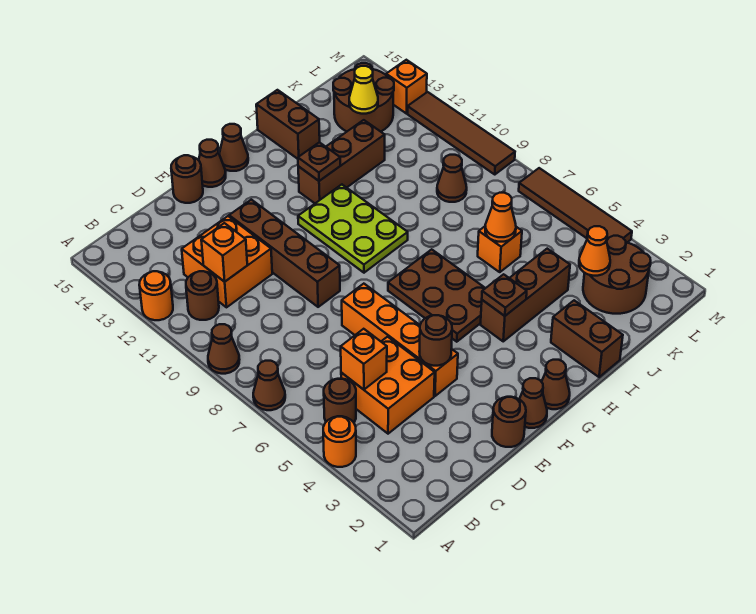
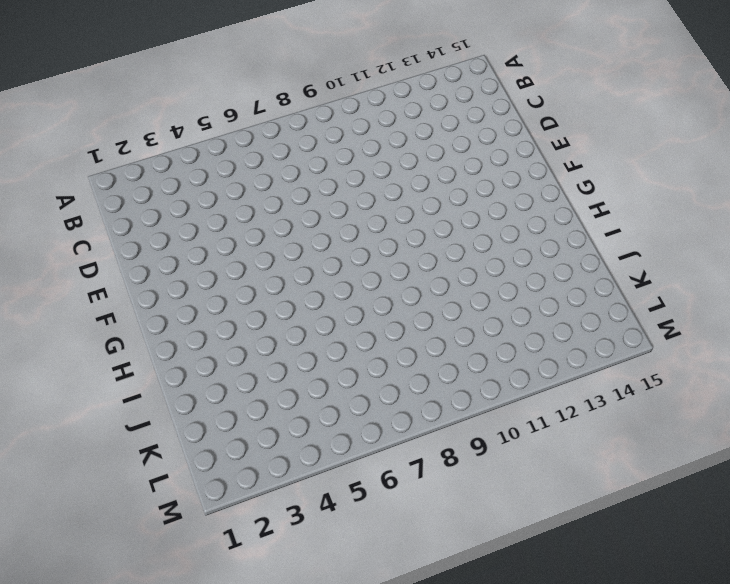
none -> orange 1x1 round brick [323,416,356,467]
none -> brown 1x1 cone [253,361,285,410]
none -> brown 1x1 cone [208,324,240,374]
none -> orange 1x1 round brick [139,271,173,320]

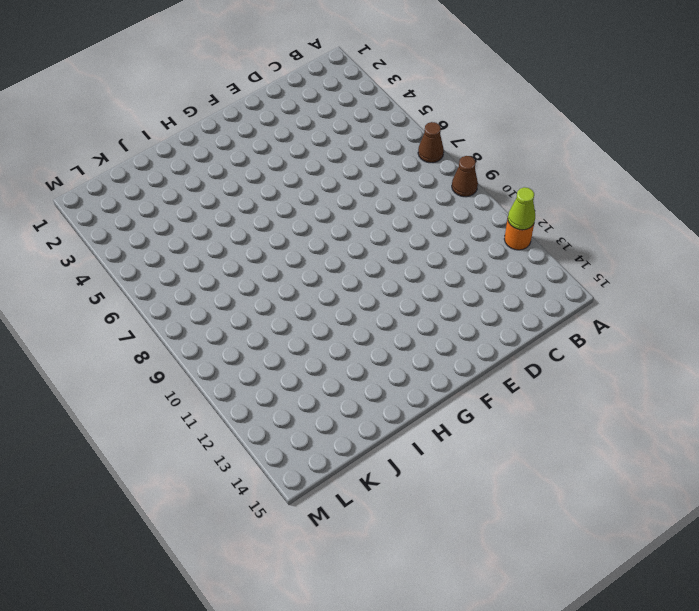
lime 1x1 cone [508,187,535,230] -> none
none -> orange 1x1 round brick [323,416,356,467]
none -> brown 1x1 round brick [324,379,356,422]
none -> brown 1x1 round brick [186,271,219,320]
none -> orange 2x2 brick [341,337,435,434]

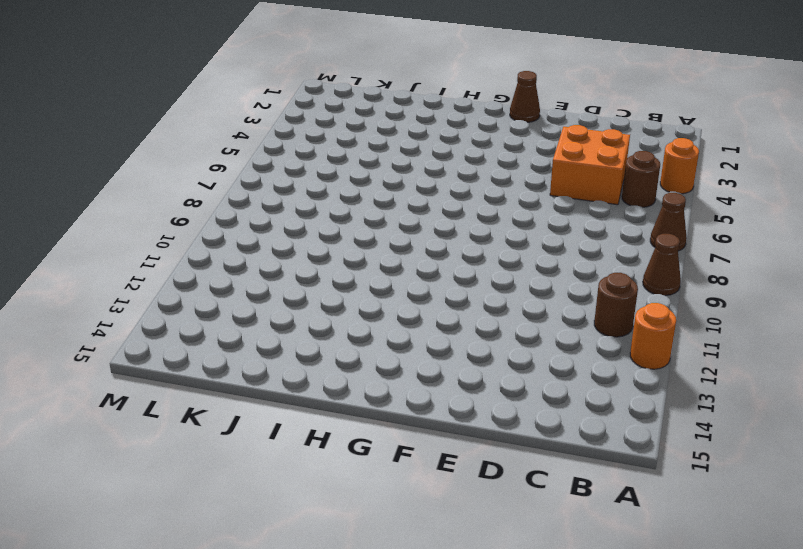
none -> orange 2x2 brick [182,216,272,307]
none -> brown 1x1 round brick [492,397,526,447]
none -> orange 1x4 brick [342,284,458,396]
none -> brown 1x4 brick [229,200,340,307]

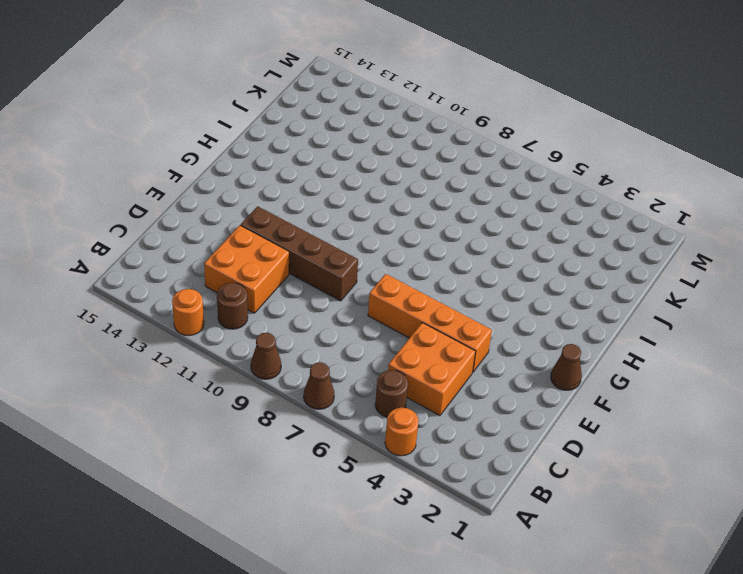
none -> brown 1x1 round brick [492,397,526,447]
none -> brown 1x1 round brick [171,155,203,203]
none -> brown 1x1 cone [199,140,226,187]
none -> brown 1x1 cone [542,360,570,409]

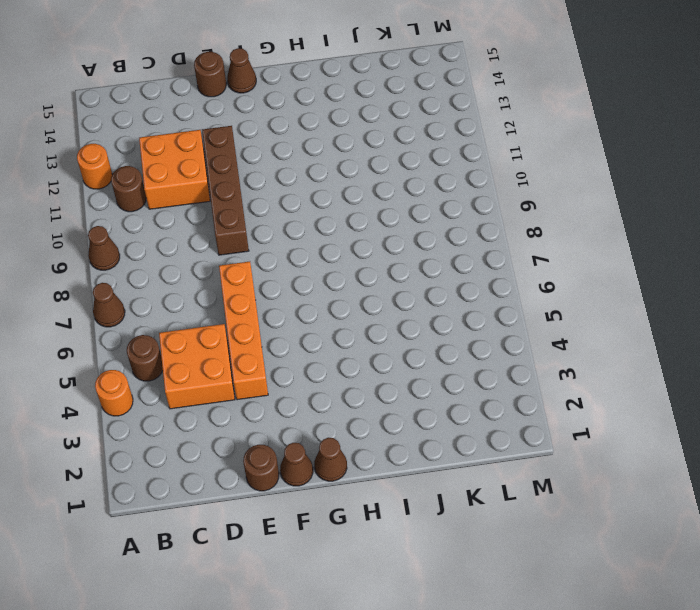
none -> brown 2x3 plate [388,249,485,342]
none -> lime 2x3 plate [298,185,408,273]
none -> brown 1x1 cone [219,124,248,171]
none -> brown 1x3 brick [481,249,570,341]

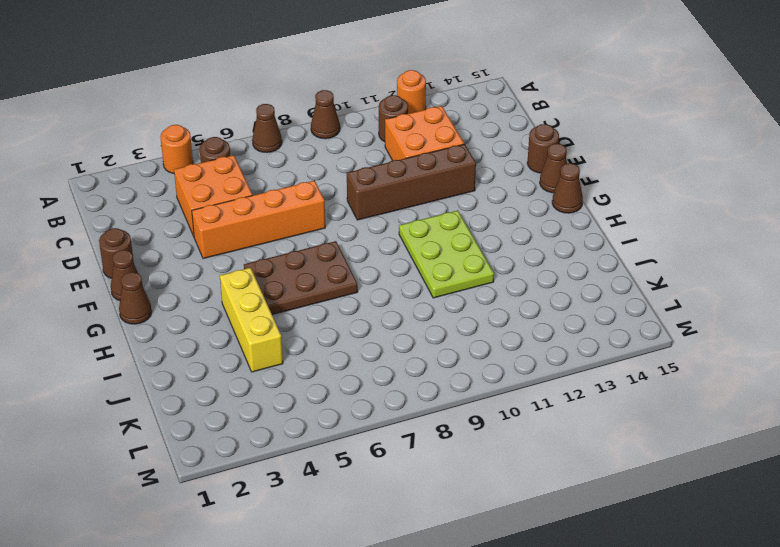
lime 2x3 plate [399,211,494,298] -> lime 2x3 plate turned to [298,185,408,273]
yellow 1x3 brick [220,268,283,372] -> brown 1x3 brick [481,249,570,341]
none -> brown 1x3 brick [298,120,385,203]
none -> brown 1x2 brick [551,300,623,377]
none -> brown 1x2 brick [256,90,320,159]
none -> orange 1x1 brick [478,227,522,272]

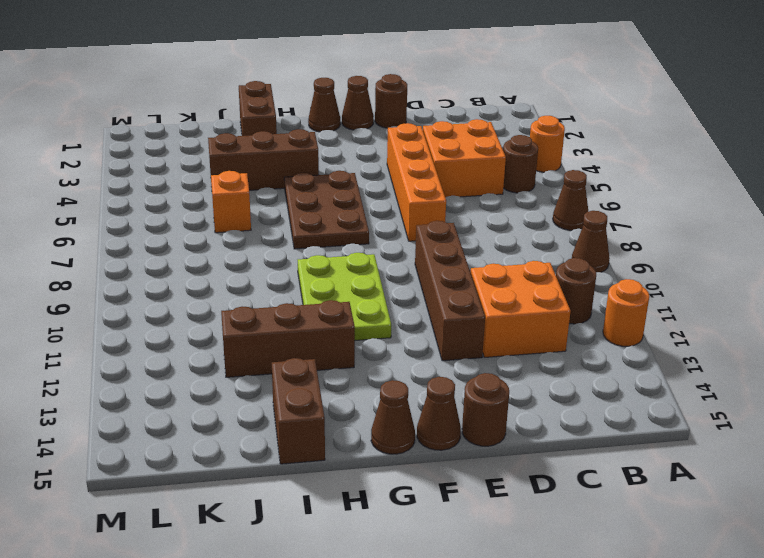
none -> brown 2x2 round brick [583,236,651,314]
none -> brown 1x1 cone [437,155,467,202]
none -> brown 2x2 round brick [333,63,394,132]
none -> brown 1x4 tile [519,168,632,242]

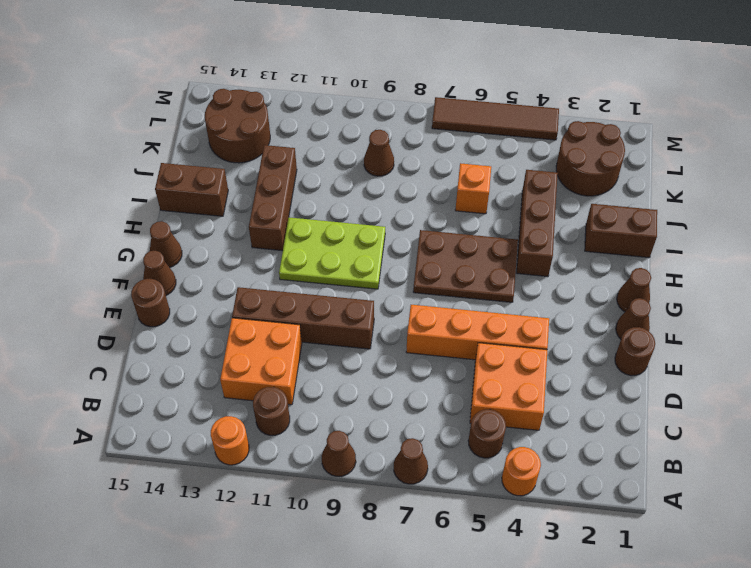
none -> brown 1x4 tile [408,92,515,174]
none -> orange 1x1 brick [386,60,427,113]
none -> orange 1x1 brick [341,329,387,390]
none -> orange 1x1 brick [201,223,247,282]

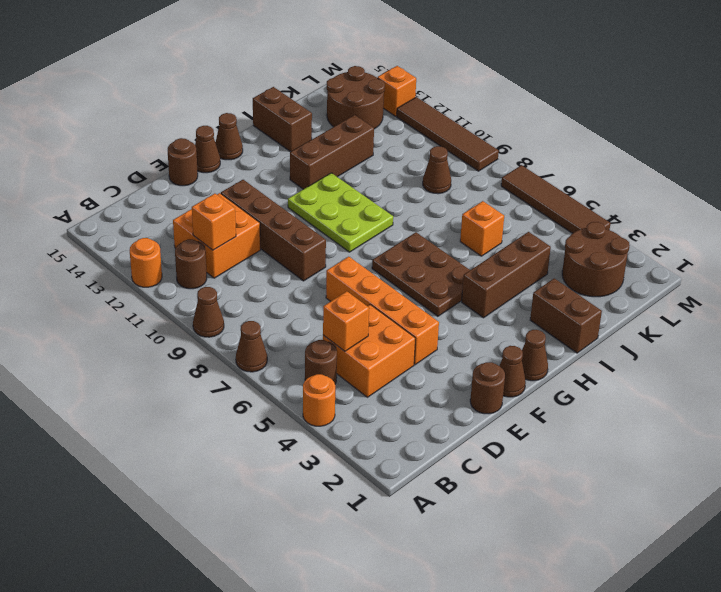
none -> brown 1x1 round brick [419,315,452,366]
none -> brown 1x1 plate [482,274,527,316]
none -> brown 1x1 plate [298,142,340,181]
none -> orange 1x1 cone [485,193,516,242]

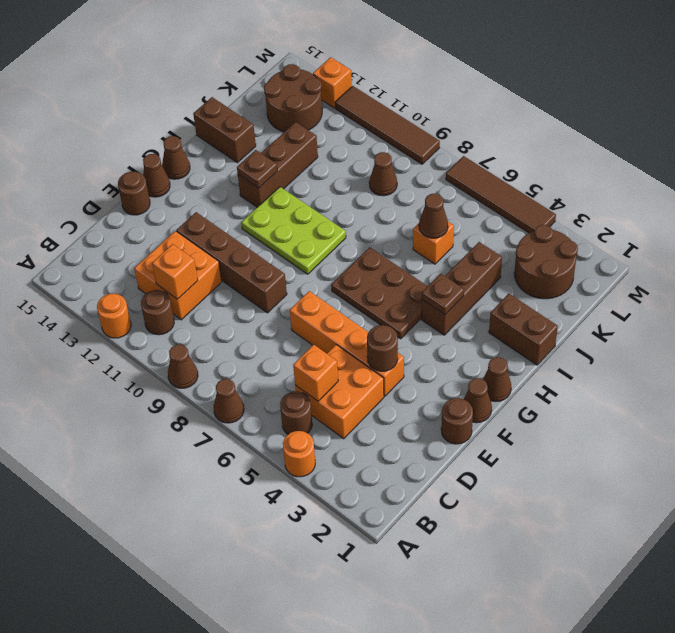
brown 1x1 cone [419,194,448,238] -> orange 1x1 cone [485,193,516,242]
none -> orange 1x1 cone [579,226,610,276]
none -> yellow 1x1 cone [349,66,378,114]

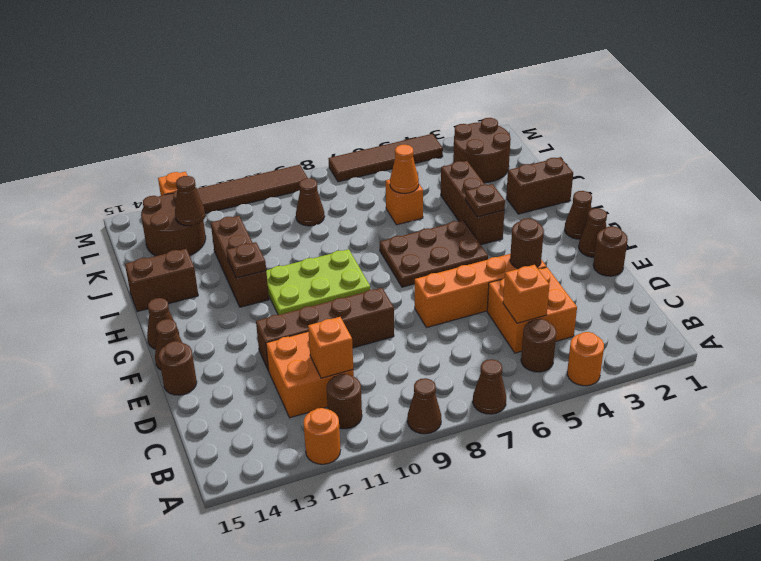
brown 1x1 cone [175,176,205,226] -> yellow 1x1 cone [349,66,378,114]
none -> orange 1x1 cone [579,226,610,276]

